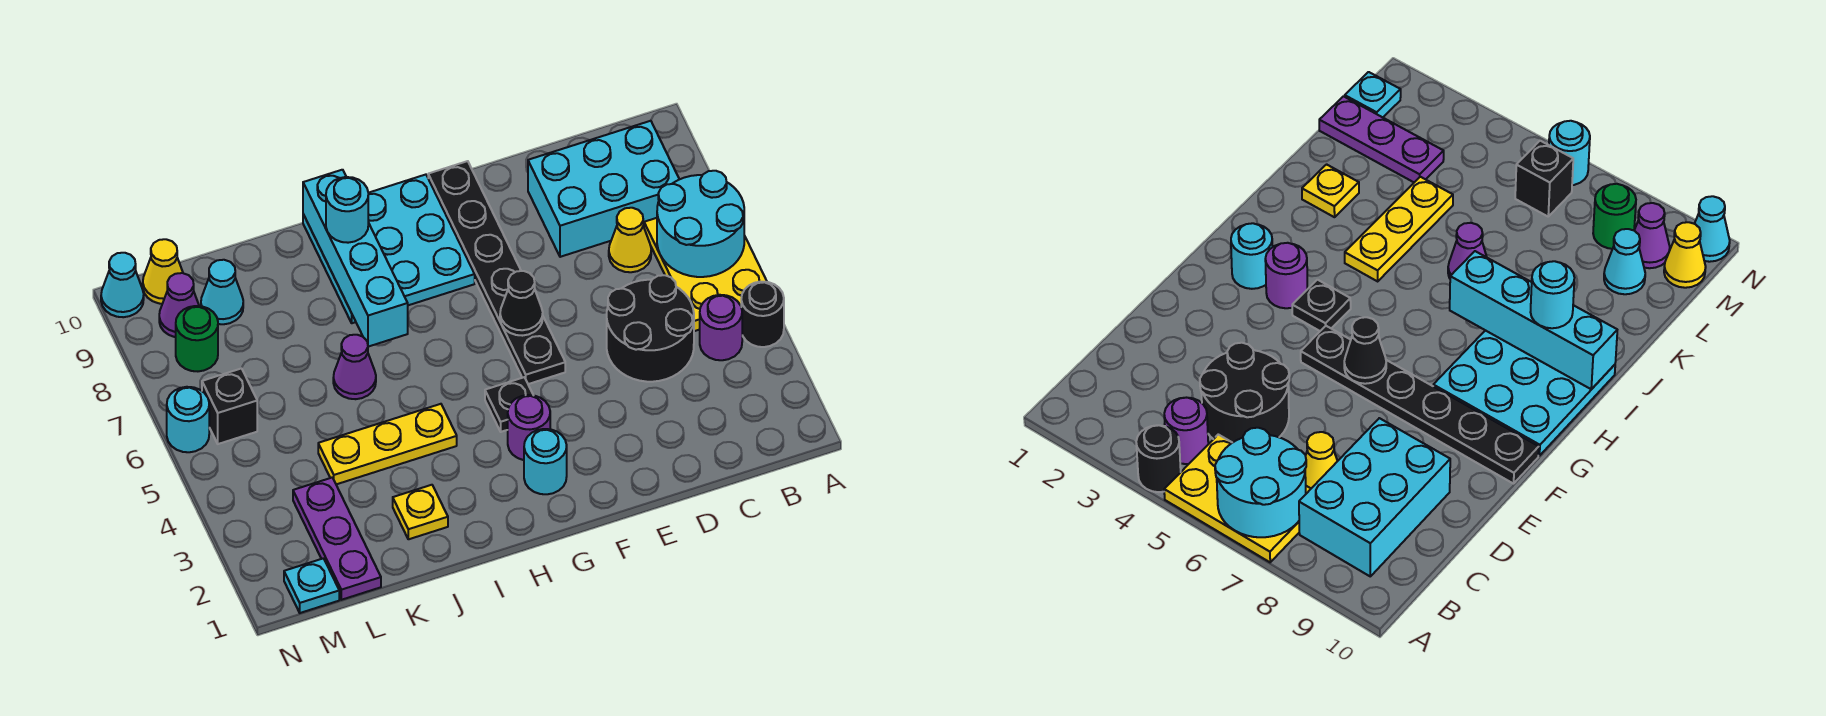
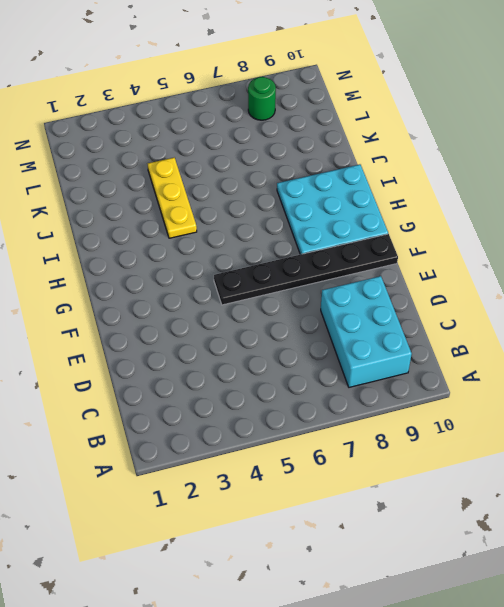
none -> black 1x1 round brick [741,282,784,347]
none -> yellow 2x3 plate [644,218,767,331]
none -> purple 1x1 round brick [700,295,742,360]

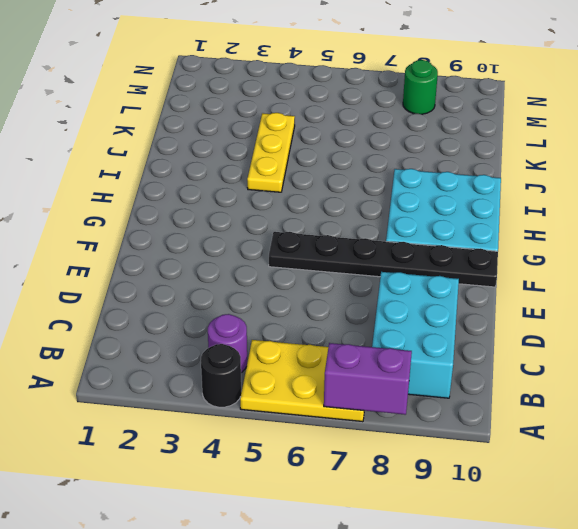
purple 1x2 brick [324,343,412,415] -> cyan 2x2 round brick [657,171,744,277]
none -> black 2x2 round brick [607,275,694,382]
none -> yellow 1x1 cone [609,208,651,272]
none -> cyan 1x1 round brick [524,429,567,494]

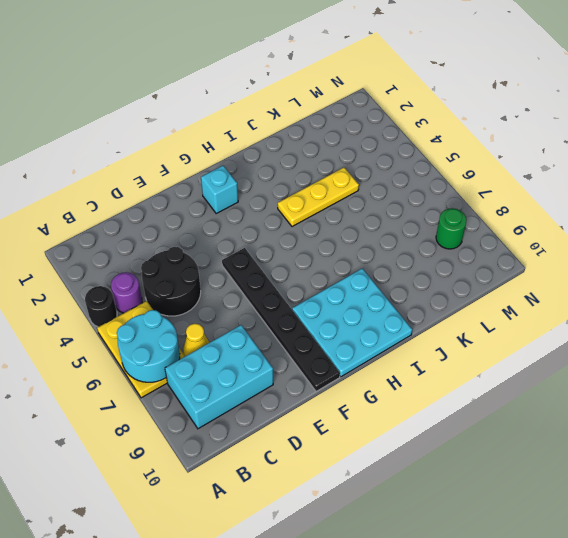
cyan 1x1 brick [201,166,238,213] -> cyan 1x1 round brick [524,429,567,494]
none -> purple 1x1 round brick [508,395,550,460]
none -> black 1x1 plate [485,377,533,432]
none -> yellow 1x1 plate [393,485,448,539]

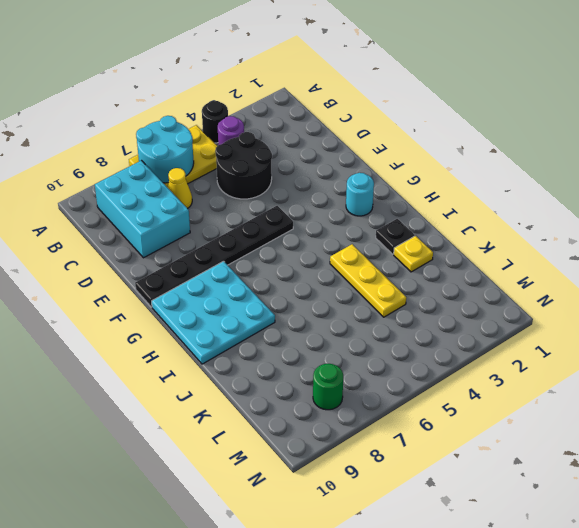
black 1x1 plate [376,219,415,254] -> black 1x1 plate moved to [485,377,533,432]
none -> purple 1x1 round brick [508,395,550,460]
none -> purple 1x1 cone [333,335,376,399]
none -> purple 1x3 plate [293,478,381,600]

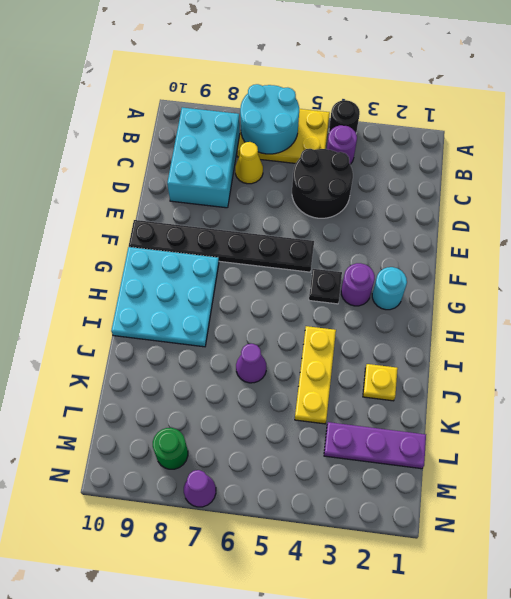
purple 1x1 cone [184,470,216,507] -> purple 1x1 cone moved to [159,273,199,337]
none -> cyan 1x1 cone [201,260,243,324]
none -> cyan 1x1 plate [284,558,339,613]
none -> black 1x1 brick [202,368,257,444]

